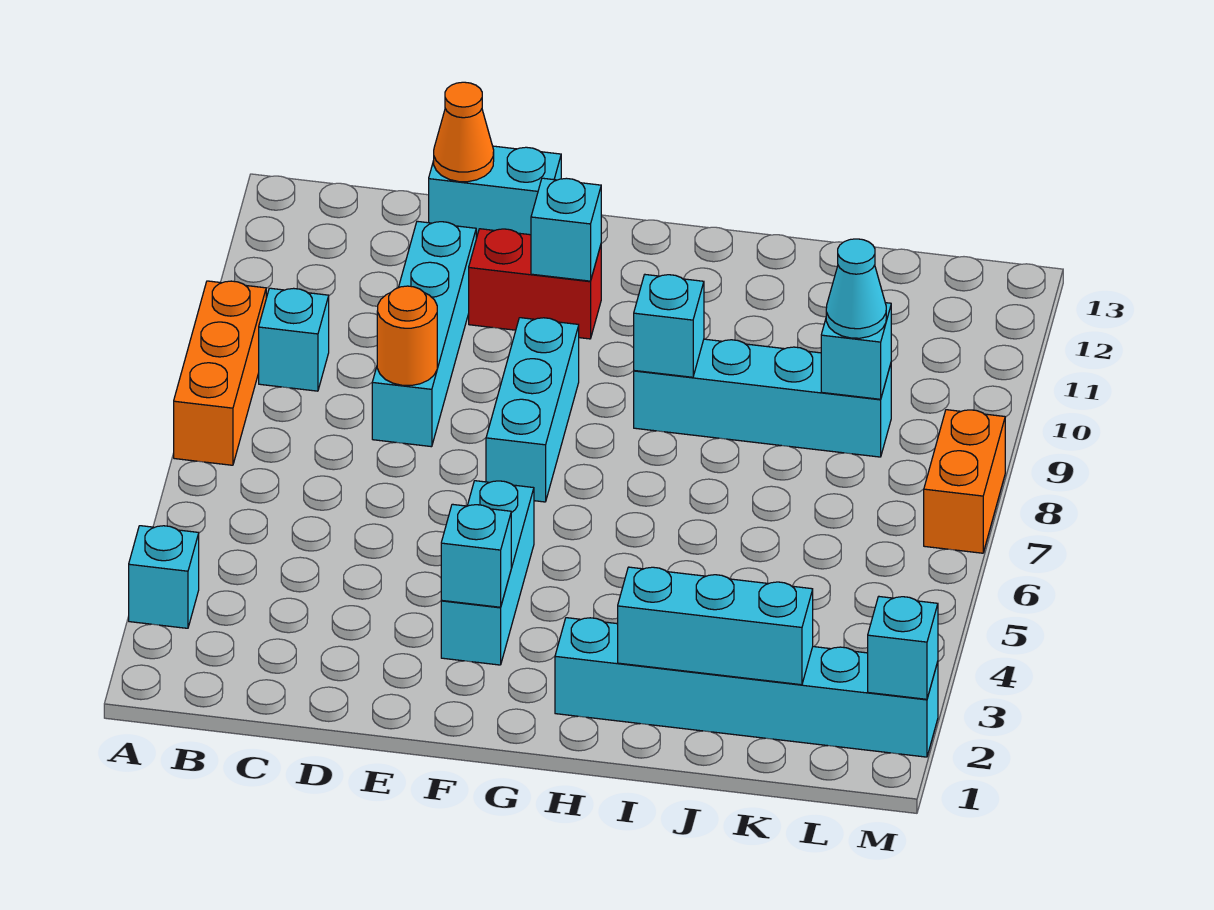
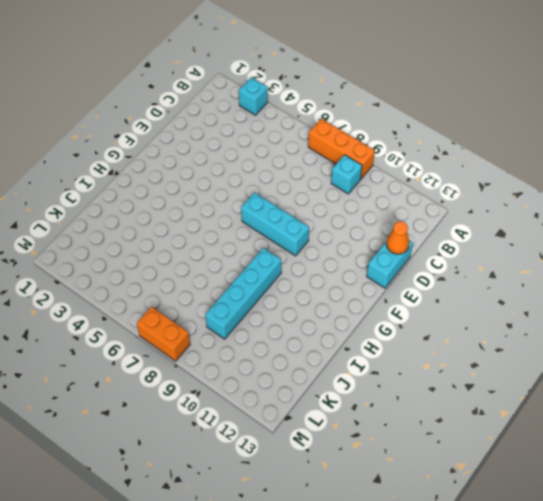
none -> cyan 1x4 brick [372,221,476,447]
none -> red 1x2 brick [469,229,601,339]
none -> cyan 1x3 brick [441,481,534,665]

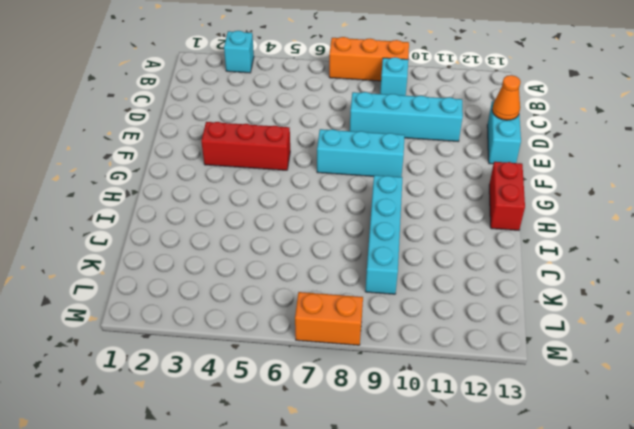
red 1x3 brick [201,122,290,170] -> cyan 1x3 brick [441,481,534,665]
red 1x2 brick [489,162,525,230] -> red 1x2 brick moved to [469,229,601,339]
none -> cyan 1x6 brick [555,618,938,757]
none -> orange 1x1 round brick [377,286,437,385]
none -> cyan 1x1 brick [441,504,511,607]

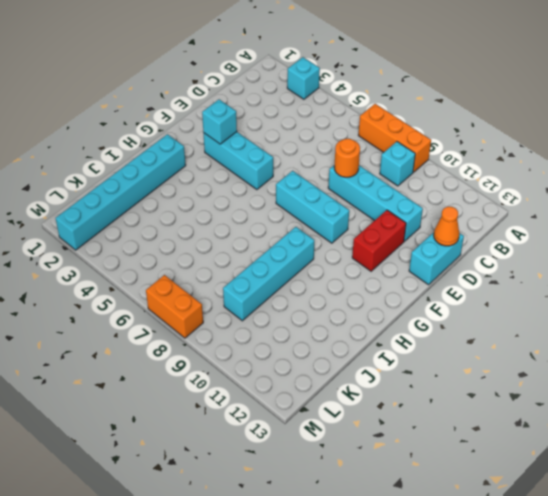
none -> cyan 1x1 brick [531,178,601,281]
none -> cyan 1x1 brick [634,275,704,377]
none -> cyan 1x3 brick [618,567,813,685]

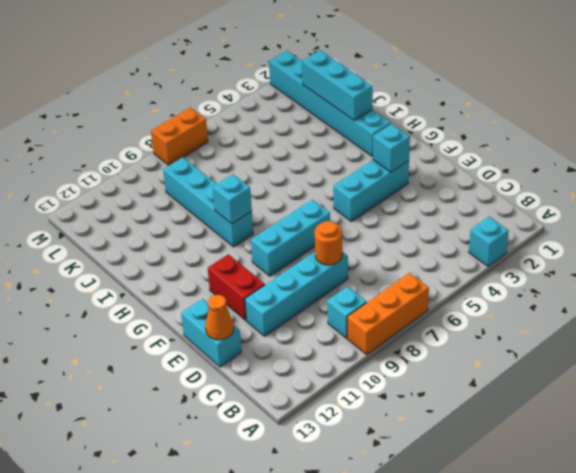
none -> cyan 1x1 brick [531,178,601,281]
none -> cyan 1x1 brick [821,303,891,399]
none -> cyan 1x1 brick [868,597,938,699]

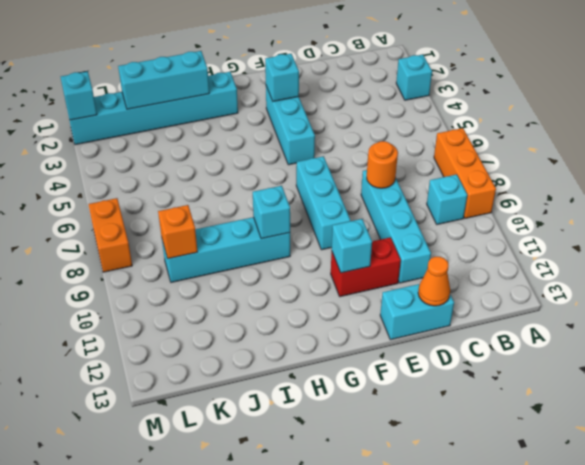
orange 1x1 brick [158,205,197,259] -> cyan 1x1 brick [821,303,891,399]
none -> cyan 1x1 cone [826,239,886,338]

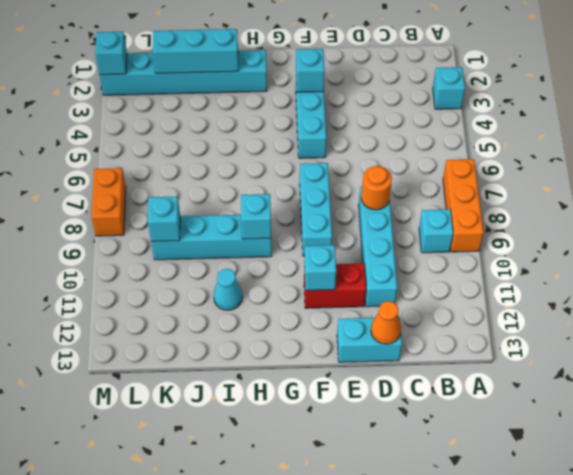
cyan 1x1 cone [214,269,243,310] -> cyan 1x1 cone moved to [826,239,886,338]

